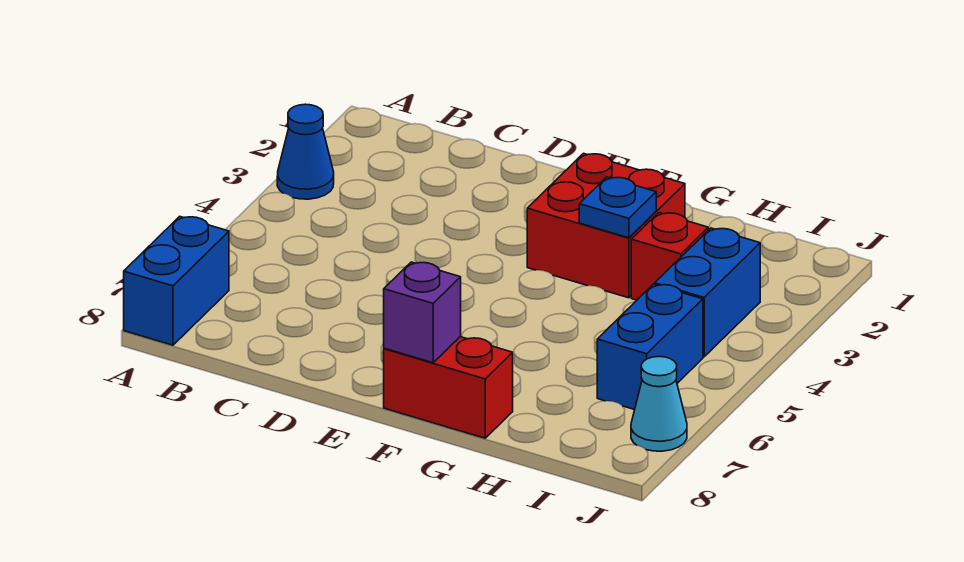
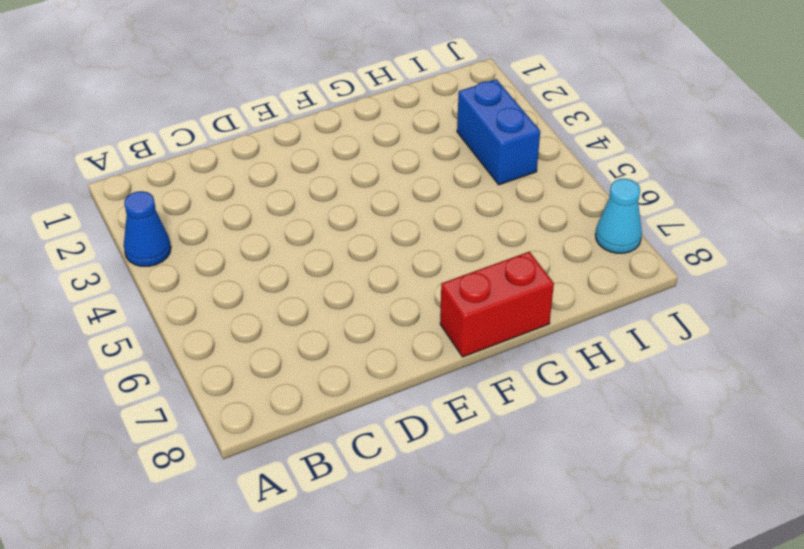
none -> blue 1x2 brick [124,216,229,345]
none -> red 2x2 brick [527,153,685,298]

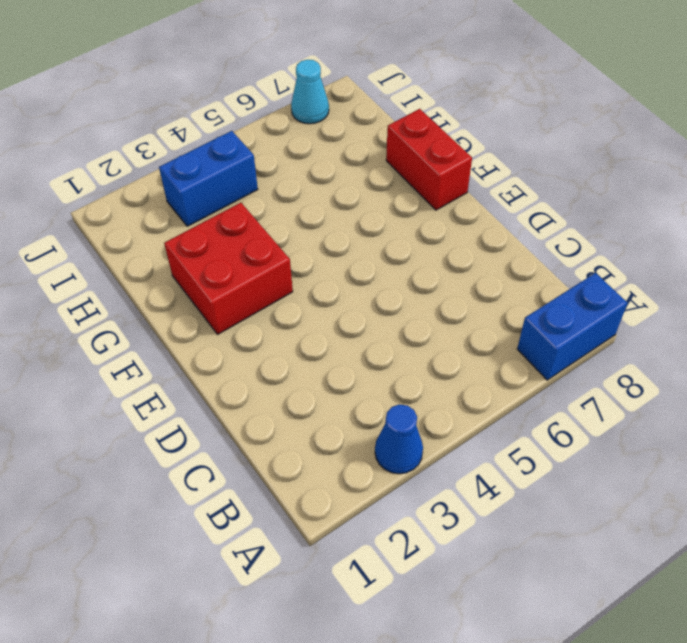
none -> red 1x1 brick [631,213,708,300]
none -> blue 1x2 brick [597,284,703,410]

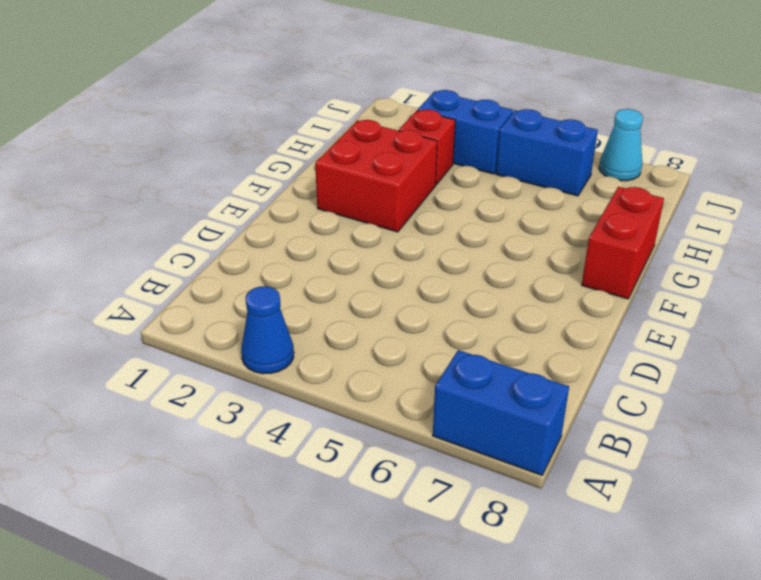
none -> purple 1x1 brick [384,262,461,363]
none -> blue 1x1 plate [579,177,656,238]

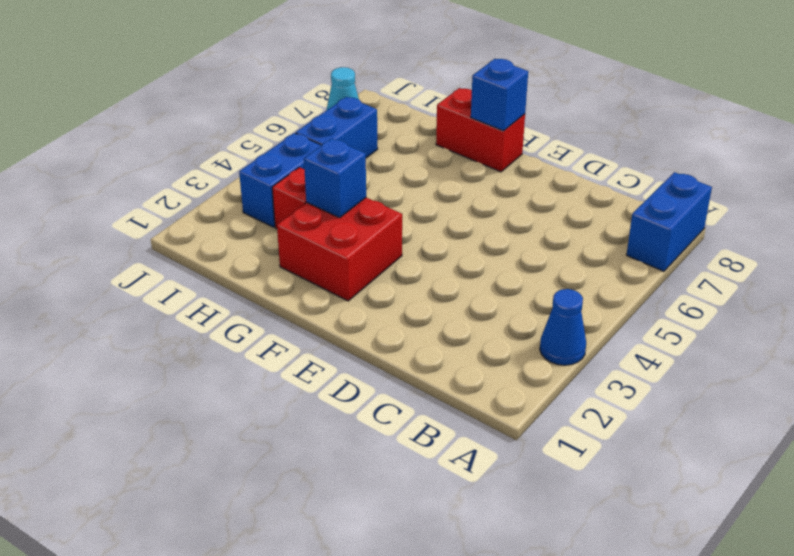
blue 1x1 brick [471,59,528,131] -> purple 1x1 brick [384,262,461,363]
blue 1x1 brick [304,139,366,218] -> blue 1x1 plate [579,177,656,238]

